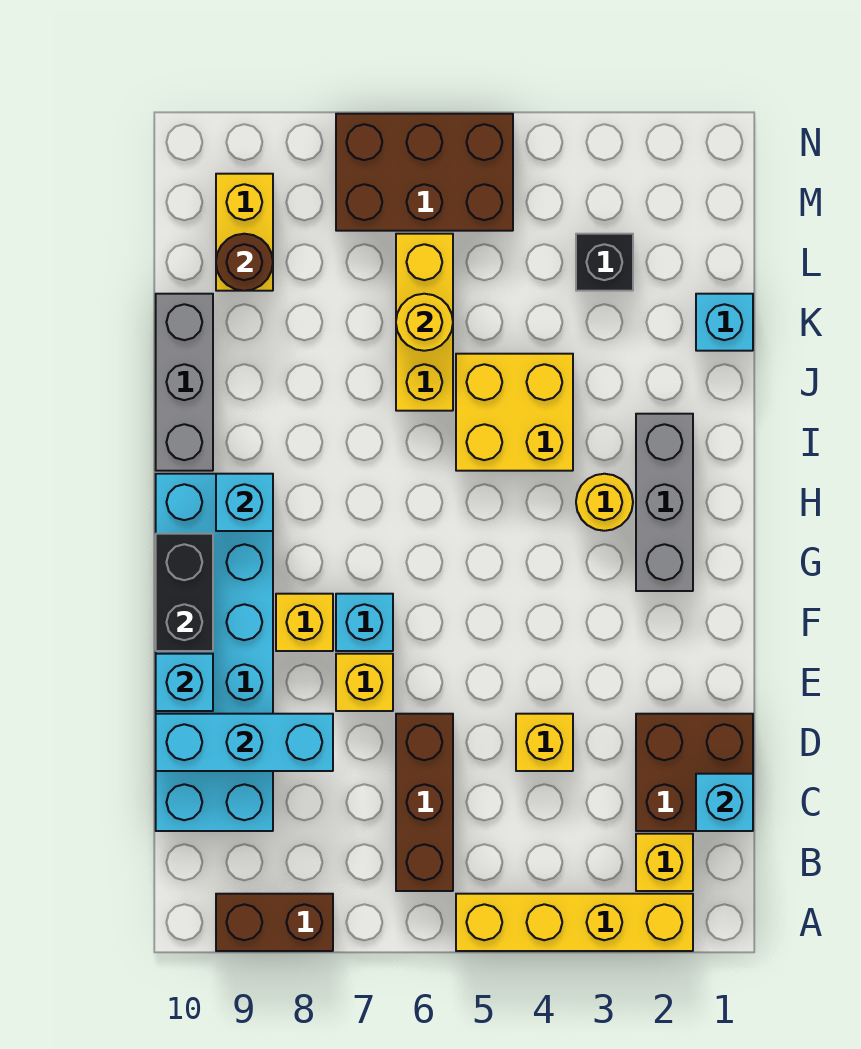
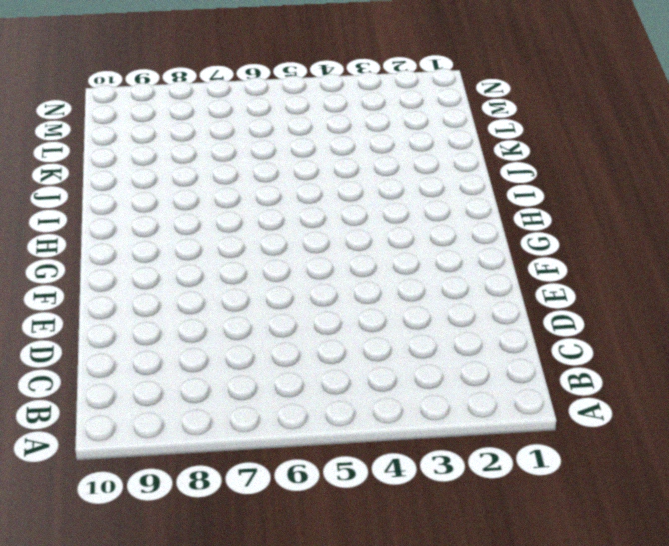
none -> yellow 1x4 brick [456,894,693,951]
none -> brown 1x2 brick [216,894,333,951]
none -> yellow 1x1 brick [636,834,693,891]

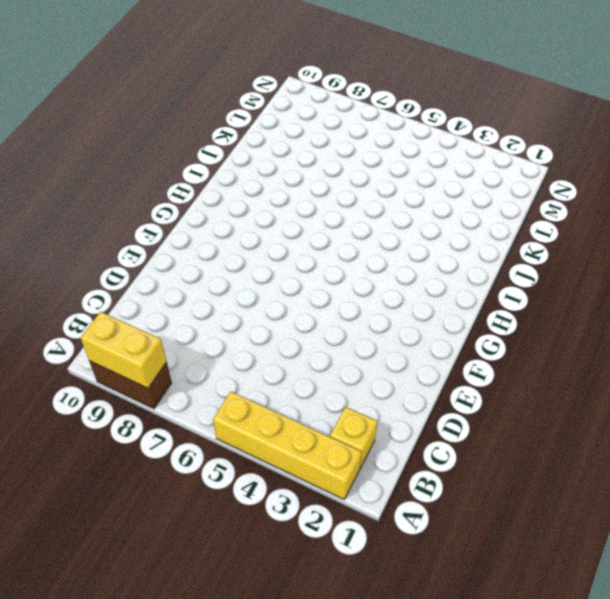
yellow 1x2 brick [81,312,167,388] -> yellow 1x2 brick turned to [216,174,273,291]
none -> brown 1x3 brick [396,714,453,891]
none -> brown 2x2 brick [636,714,753,831]
none -> cyan 2x6 brick [156,474,273,831]

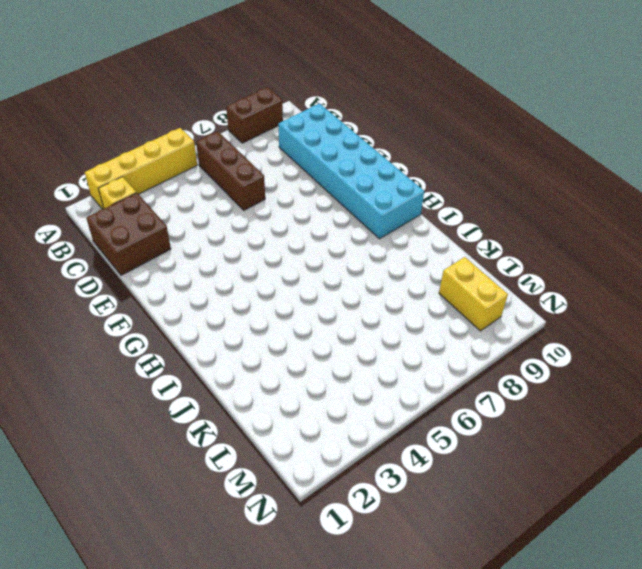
none -> yellow 1x1 brick [516,714,573,771]
none -> yellow 1x1 brick [336,654,393,711]
none -> cyan 1x1 brick [336,594,393,651]

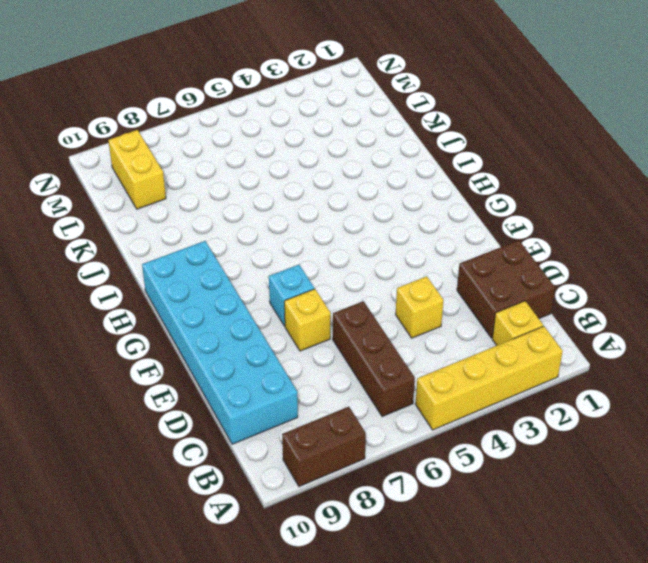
none -> yellow 1x1 brick [276,594,333,651]
none -> grey 1x3 brick [636,414,693,591]
none -> yellow 1x1 round brick [576,474,633,531]

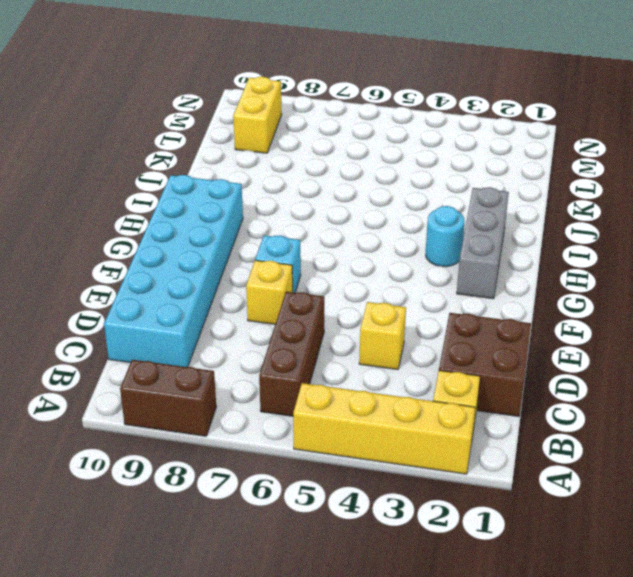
cyan 1x1 round brick [426,206,465,267] -> yellow 1x1 round brick [576,474,633,531]
none -> yellow 1x1 brick [276,594,333,651]
none -> yellow 2x2 brick [456,354,573,471]
none -> grey 1x3 brick [156,294,213,471]

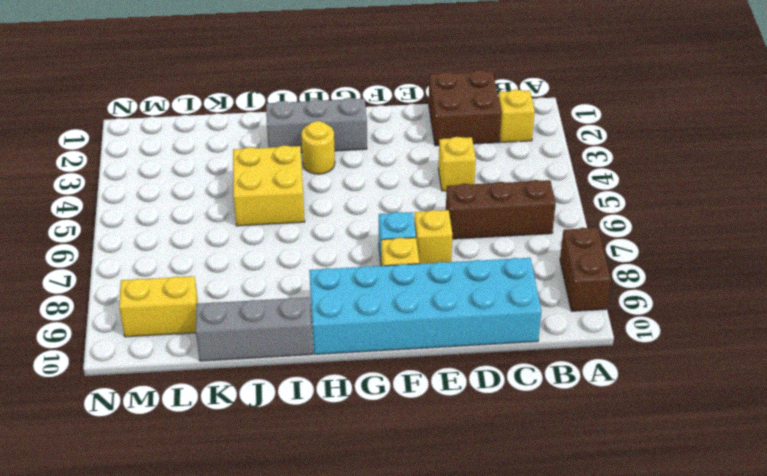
none -> yellow 1x4 brick [456,894,693,951]
none -> yellow 1x3 brick [396,234,453,411]
none -> cyan 1x1 brick [696,294,753,351]

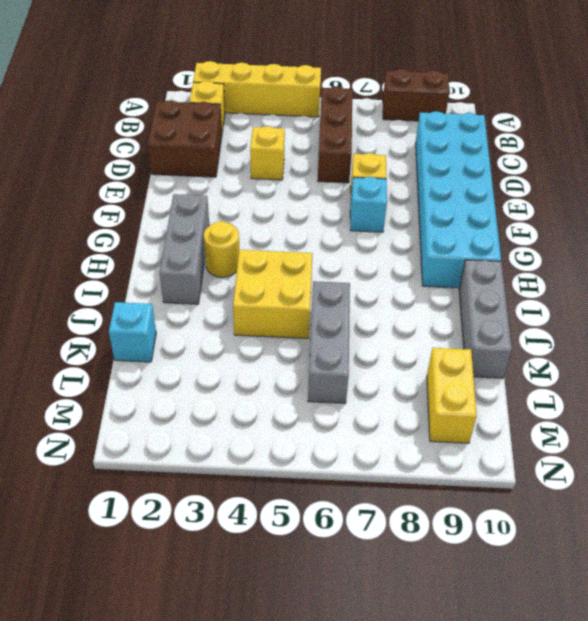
grey 1x3 brick [308,281,350,403] -> yellow 1x3 brick [396,234,453,411]
none -> yellow 1x1 brick [276,594,333,651]
none -> black 1x1 brick [576,234,633,291]
none -> brown 2x3 brick [336,114,513,231]

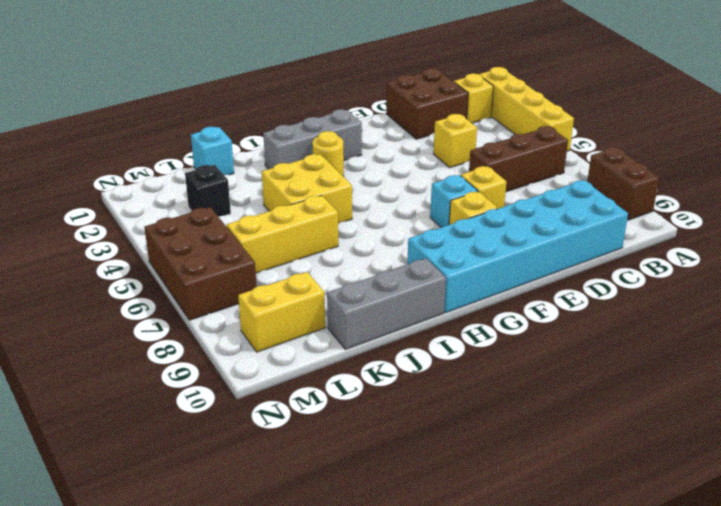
none -> cyan 1x1 brick [696,774,753,831]
none -> cyan 1x3 brick [156,714,333,771]
none -> cyan 1x1 brick [156,654,213,711]

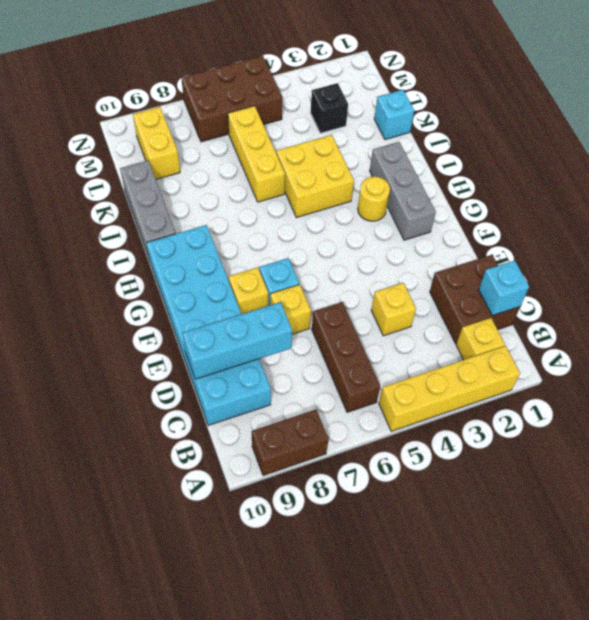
none -> cyan 1x1 brick [156,654,213,711]
none -> black 1x2 brick [156,534,213,651]
none -> cyan 1x1 brick [216,474,273,531]

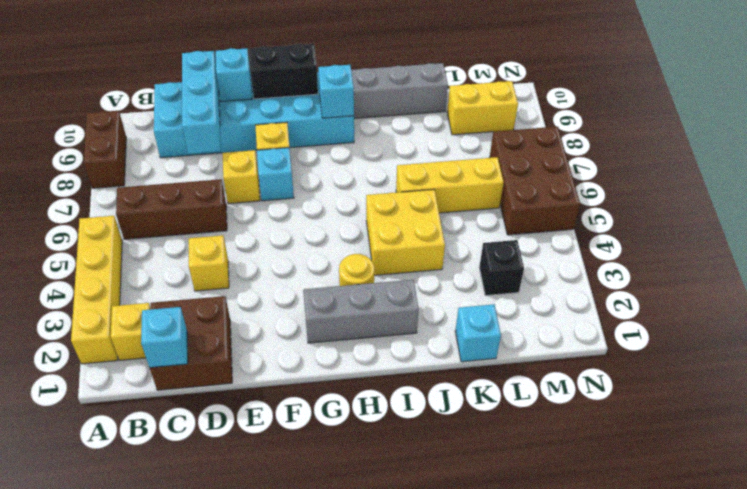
none -> yellow 1x1 round brick [396,294,453,351]
none -> brown 1x1 round brick [216,234,273,291]

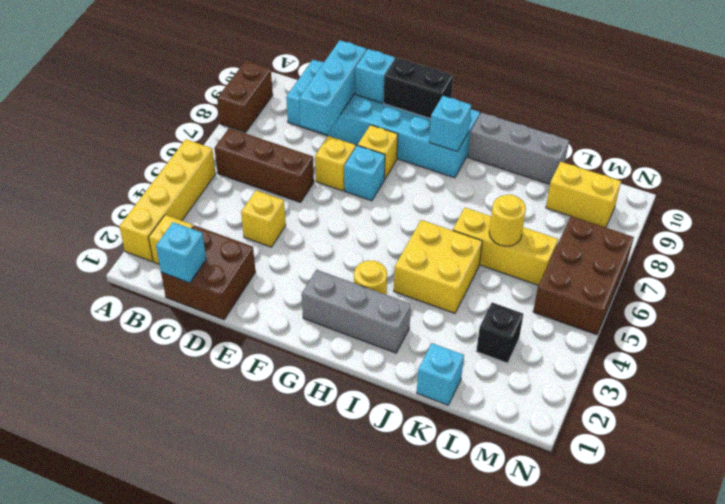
none -> brown 1x1 round brick [216,234,273,291]

